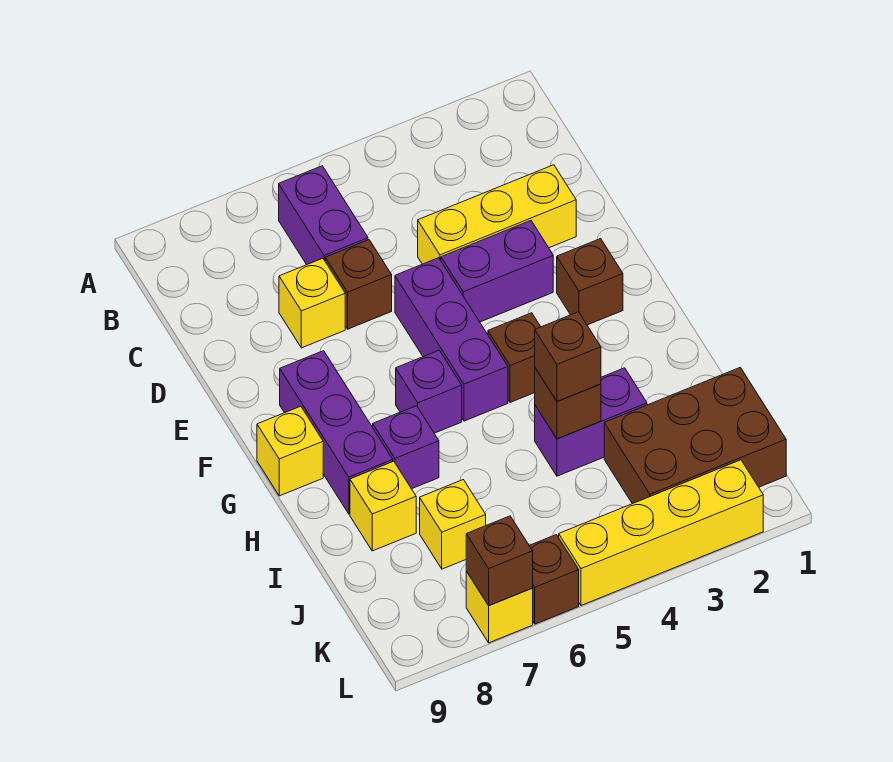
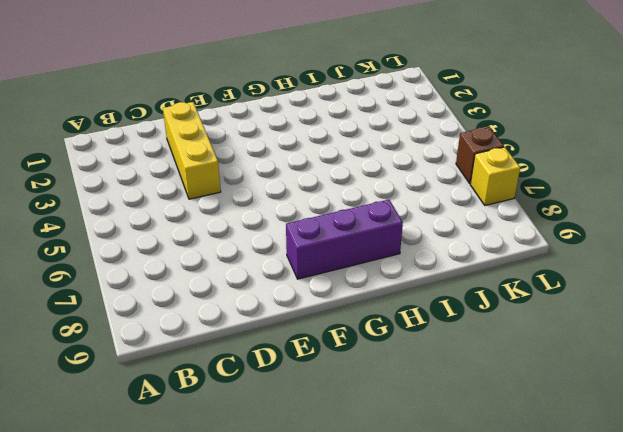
none -> purple 1x2 brick [279,166,368,265]
none -> brown 1x1 brick [325,240,392,329]
none -> yellow 1x1 brick [279,258,345,348]

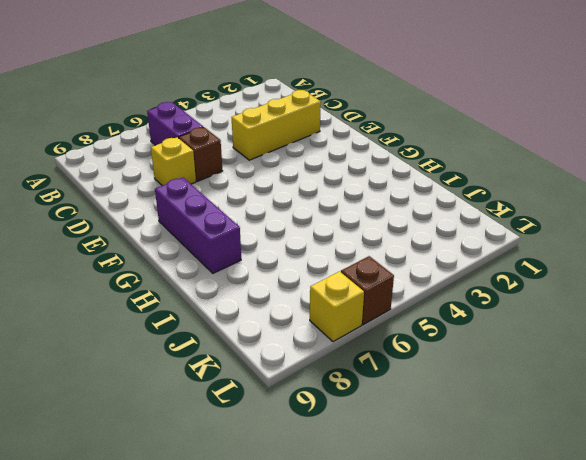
none -> purple 1x2 brick [441,221,553,322]
none -> purple 1x3 brick [395,258,508,421]
none -> brown 1x1 brick [557,239,623,325]

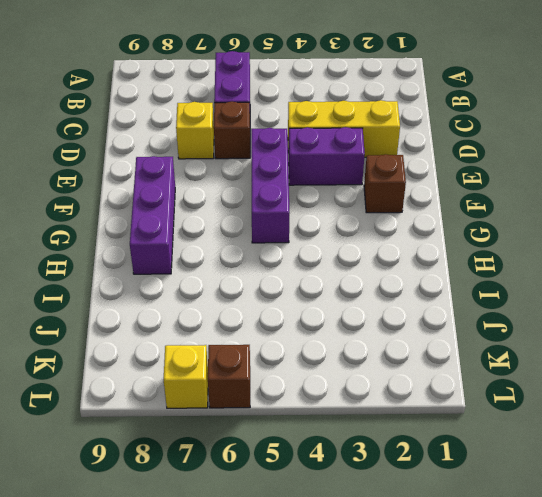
none -> brown 1x1 brick [488,313,541,402]
none -> purple 1x1 brick [396,350,462,433]
none -> yellow 1x1 brick [257,406,323,496]

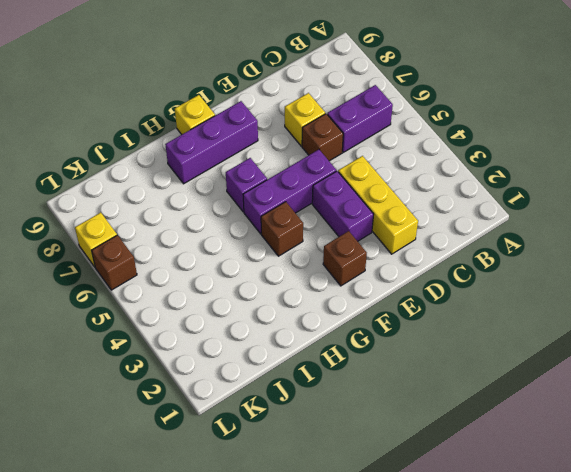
none -> purple 1x1 brick [373,406,439,489]
none -> purple 1x2 brick [535,368,647,476]
none -> yellow 1x1 brick [350,461,416,551]

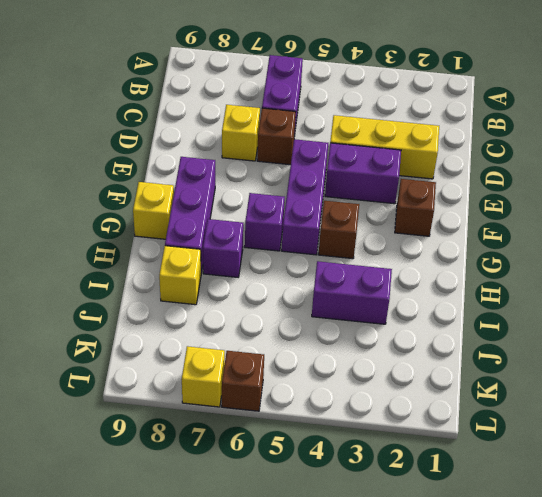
none -> brown 2x3 brick [604,367,786,504]
none -> yellow 1x1 brick [420,480,486,569]
none -> yellow 1x4 brick [559,460,763,605]

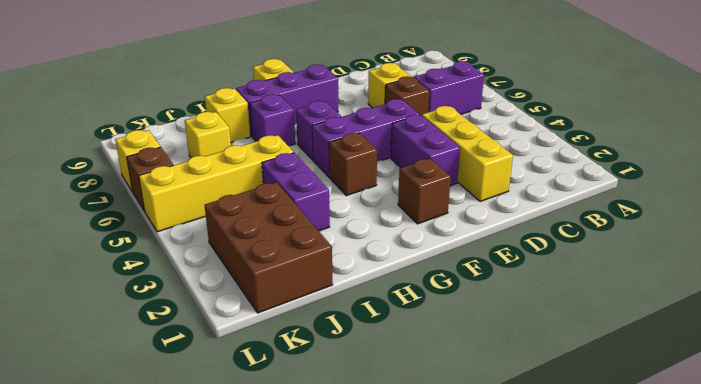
yellow 1x4 brick [139,135,294,232] -> yellow 1x4 brick turned to [559,460,763,605]
none -> brown 1x1 brick [535,368,601,439]
none -> brown 1x1 brick [466,516,533,605]
none -> brown 1x1 brick [535,312,601,402]

